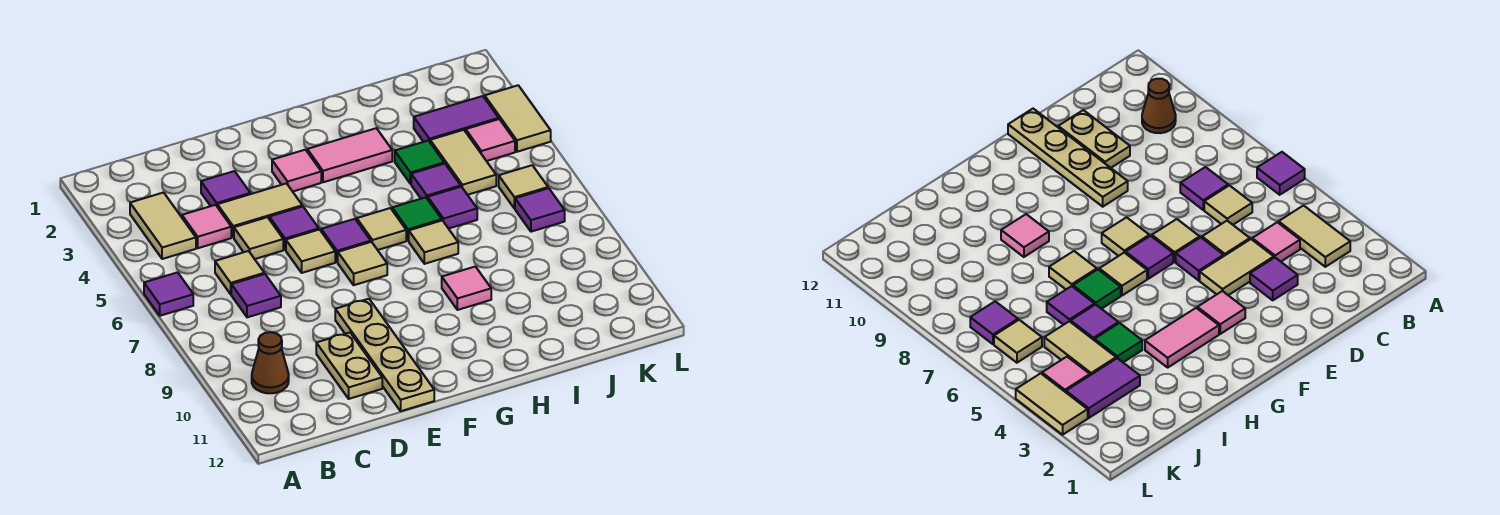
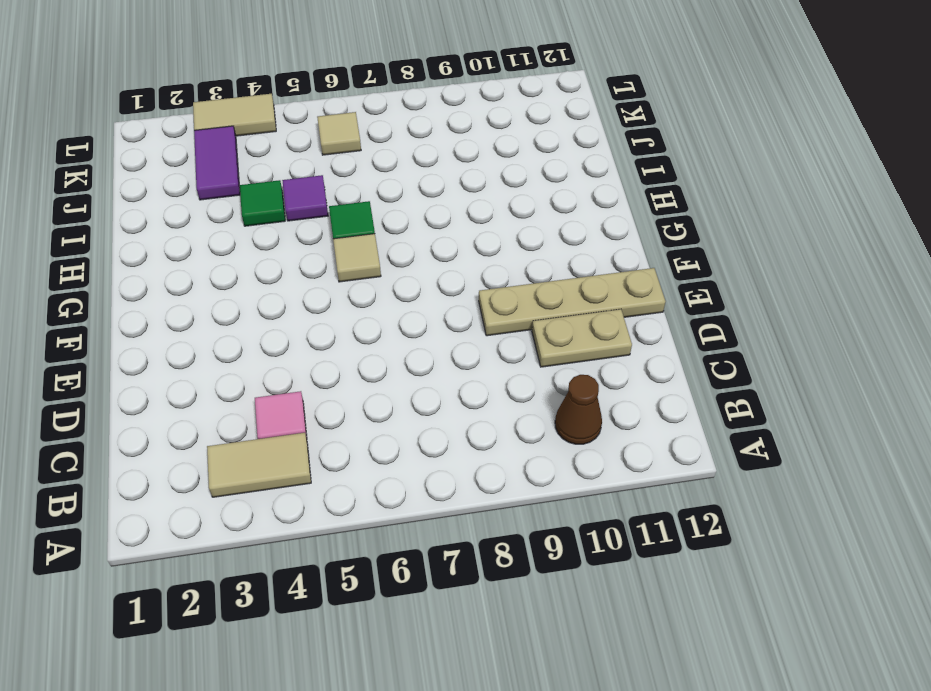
none -> purple 1x1 tile [144,272,193,316]
none -> tan 1x1 tile [215,251,264,294]
none -> purple 1x1 tile [231,274,281,317]
none -> purple 1x1 tile [201,171,250,206]

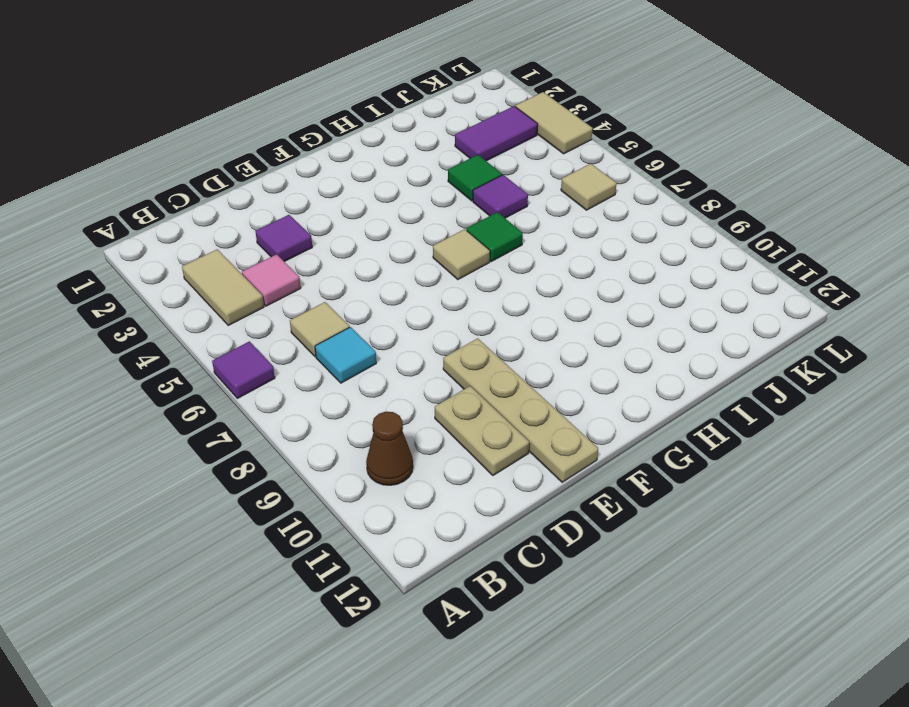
cyan 1x1 tile [315,327,376,383] -> purple 1x1 tile [231,274,281,317]
none -> tan 1x2 tile [217,183,302,238]
none -> tan 1x1 tile [234,217,283,259]
none -> purple 1x1 tile [269,206,319,250]
none -> tan 1x1 tile [286,230,335,273]

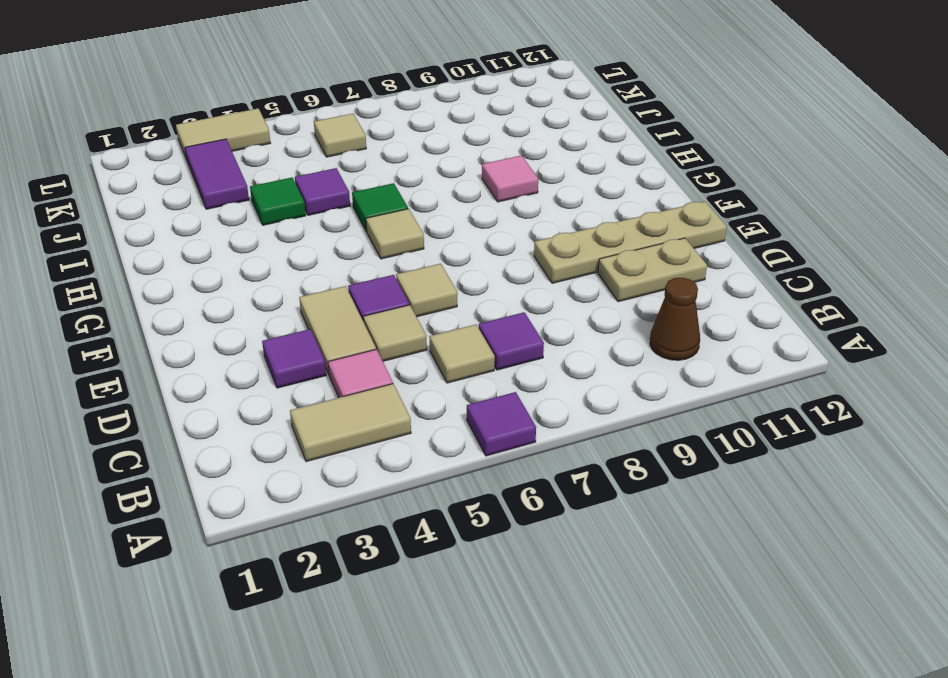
none -> pink 1x1 tile [272,150,321,192]
none -> purple 1x1 tile [321,219,371,262]
none -> tan 1x1 tile [338,242,387,285]
none -> pink 1x2 tile [307,128,392,182]

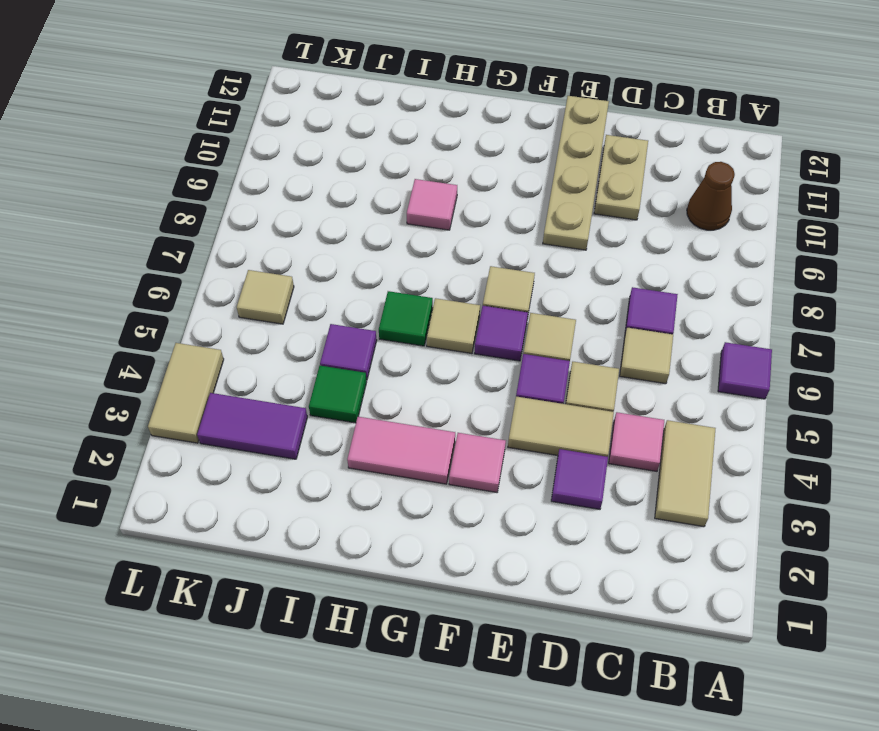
none -> tan 1x1 tile [409,220,458,264]
none -> purple 1x1 tile [428,187,477,229]
none -> tan 1x2 tile [430,130,496,195]
none -> pink 1x1 tile [466,119,515,161]

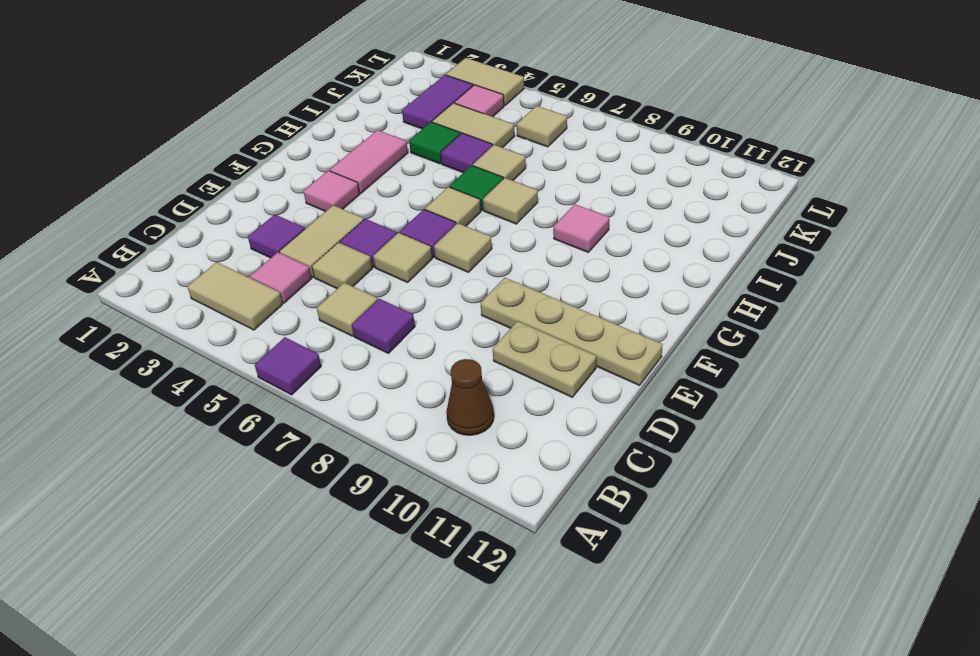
tan 1x1 tile [473,145,526,181] -> purple 1x1 tile [428,187,477,229]
none -> purple 1x1 tile [515,188,565,232]

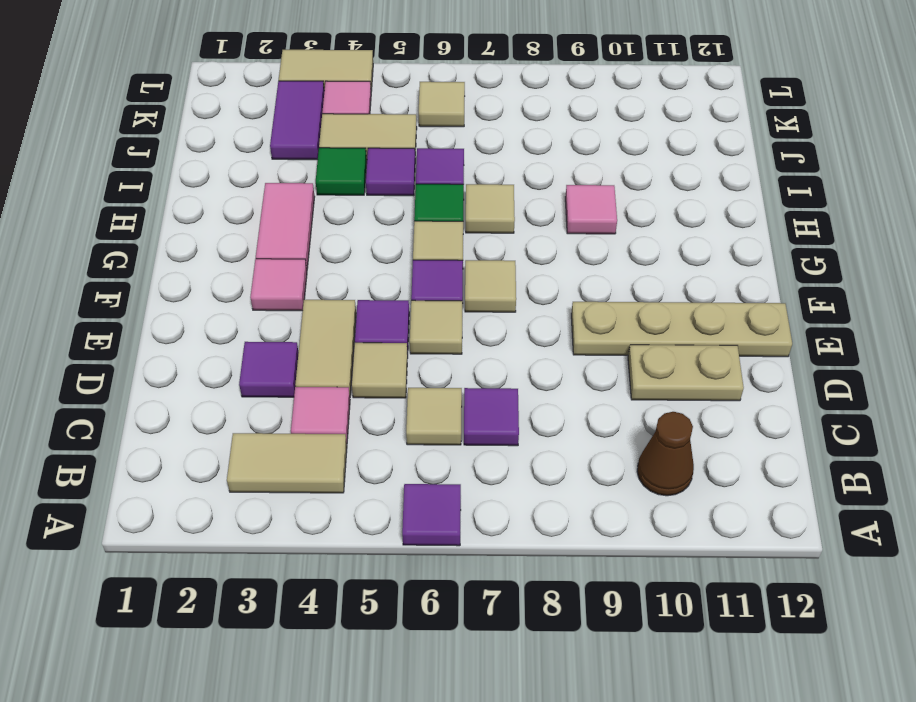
none -> purple 1x1 tile [515,188,565,232]

